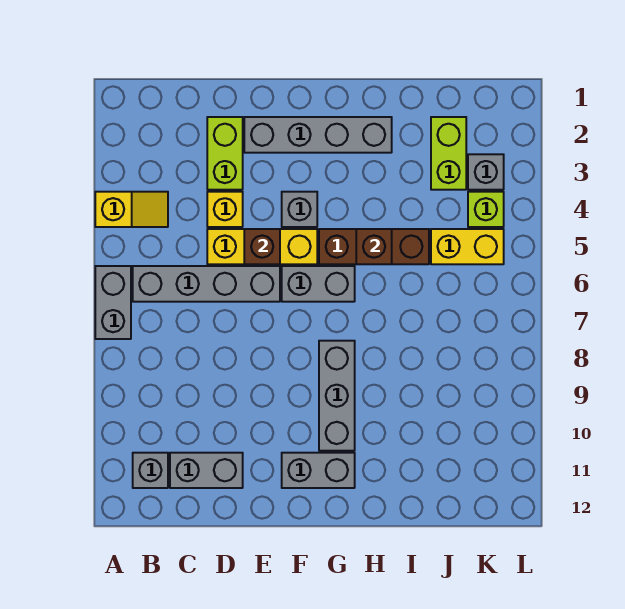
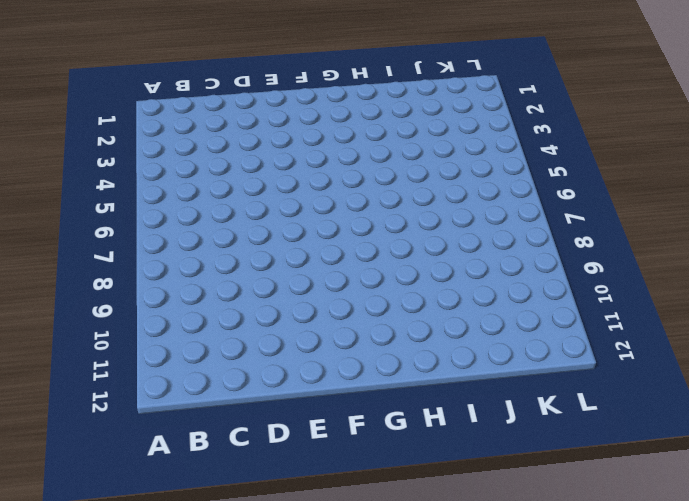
none -> yellow 1x2 slope [95,192,168,227]
none -> grey 1x2 brick [95,266,131,339]
none -> grey 1x4 brick [133,266,280,302]

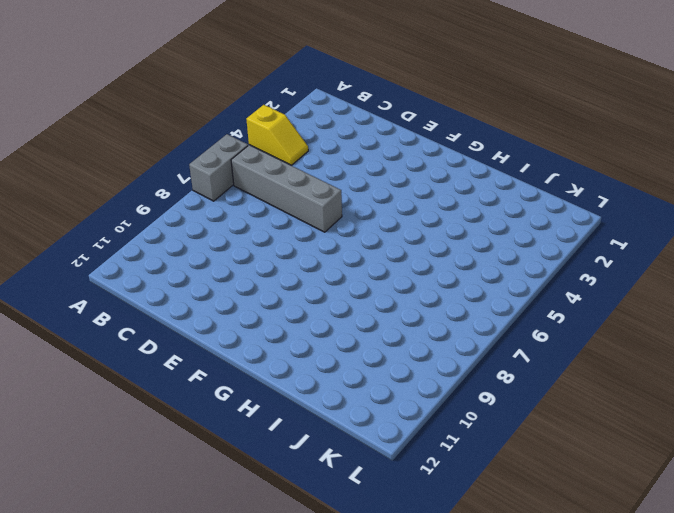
none -> grey 1x1 brick [133,453,168,488]
none -> grey 1x2 brick [170,453,243,488]
none -> lime 1x2 brick [207,117,243,190]

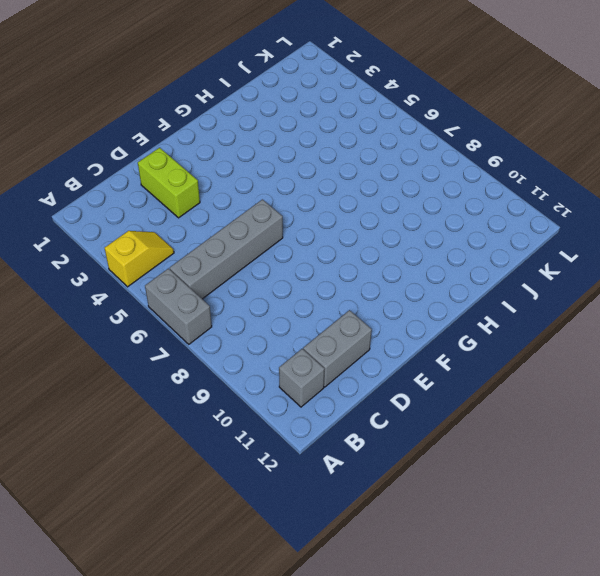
none -> yellow 1x1 brick [207,192,243,227]
none -> yellow 1x3 brick [207,229,317,264]
none -> grey 1x4 brick [244,117,392,153]

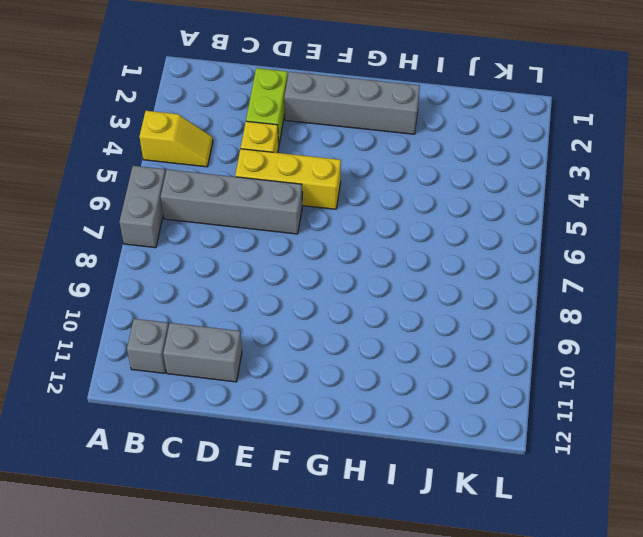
none -> grey 1x1 brick [282,192,317,227]
none -> grey 1x2 brick [282,266,355,302]
none -> grey 1x2 brick [282,453,355,488]

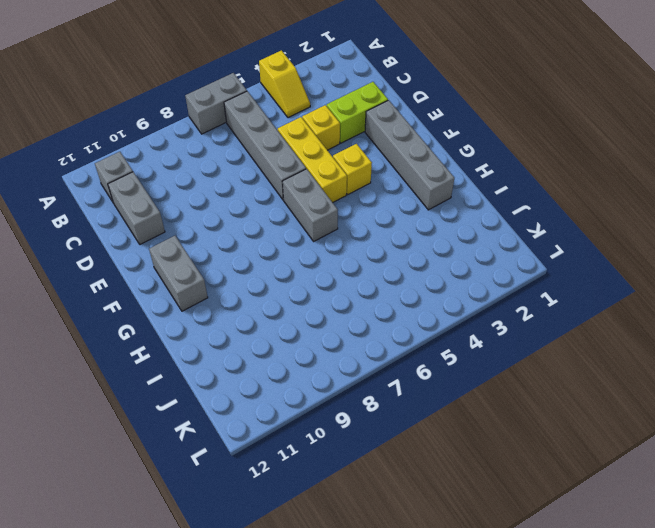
yellow 1x1 brick [333,144,372,194] -> grey 1x1 brick [282,192,317,227]
none -> brown 1x3 brick [319,229,429,264]
none -> grey 1x3 brick [319,341,355,451]
none -> lime 1x2 brick [431,117,466,190]

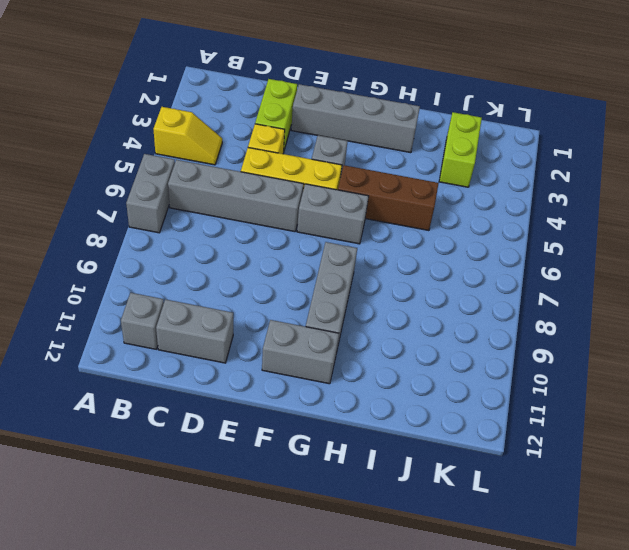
none -> yellow 1x2 brick [431,229,504,264]
none -> grey 1x1 brick [468,154,504,190]
none -> lime 1x1 brick [468,192,504,227]

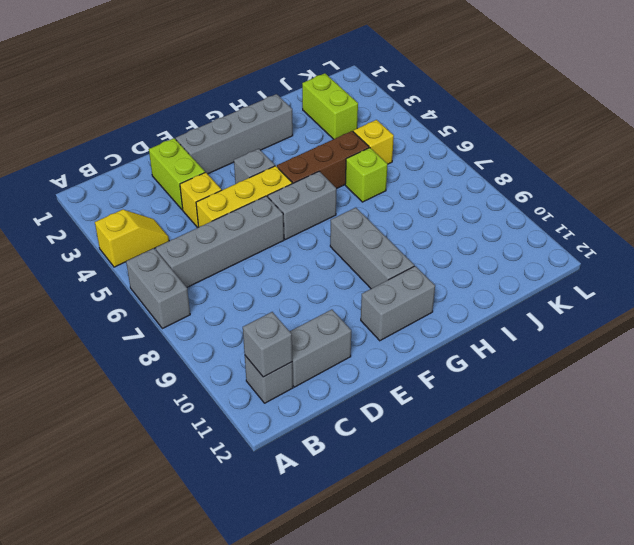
grey 1x1 brick [243,312,292,377] -> grey 1x1 brick moved to [468,154,504,190]
lime 1x1 brick [345,148,388,202] -> lime 1x1 brick moved to [468,192,504,227]
yellow 1x1 brick [353,120,394,164] -> yellow 1x2 brick [431,229,504,264]
none -> brown 1x1 brick [244,229,280,264]
none -> brown 1x1 brick [356,229,392,264]

